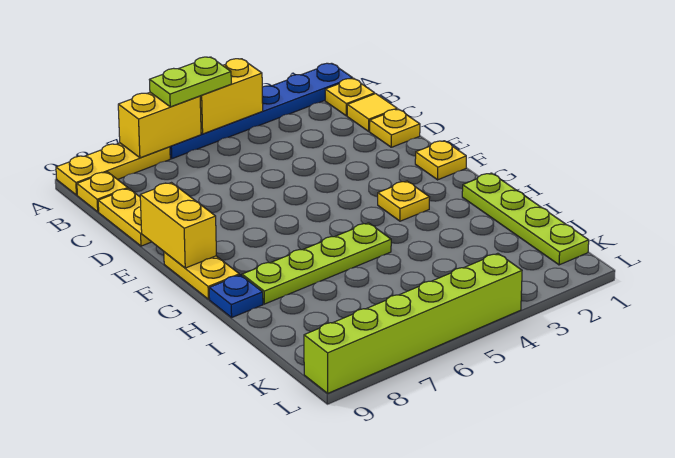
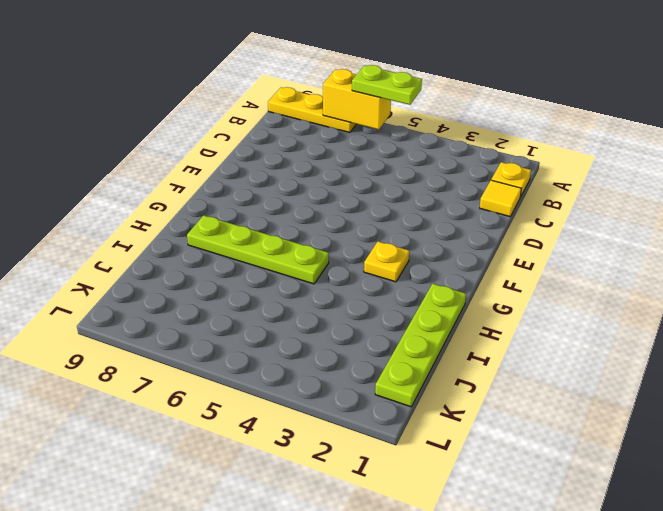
none -> blue 1x6 plate [170,63,353,159]
none -> yellow 1x1 plate [77,172,128,212]
none -> yellow 1x2 plate [98,189,151,246]

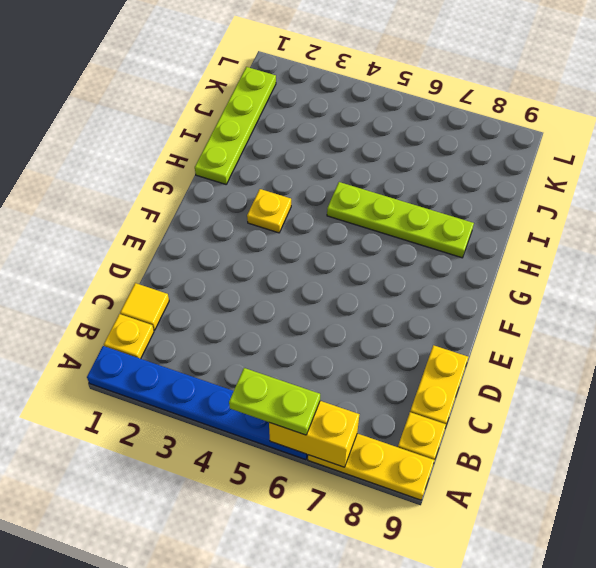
none -> yellow 1x1 plate [370,109,420,147]
none -> yellow 1x1 plate [415,141,466,180]
none -> yellow 1x2 plate [164,252,239,299]

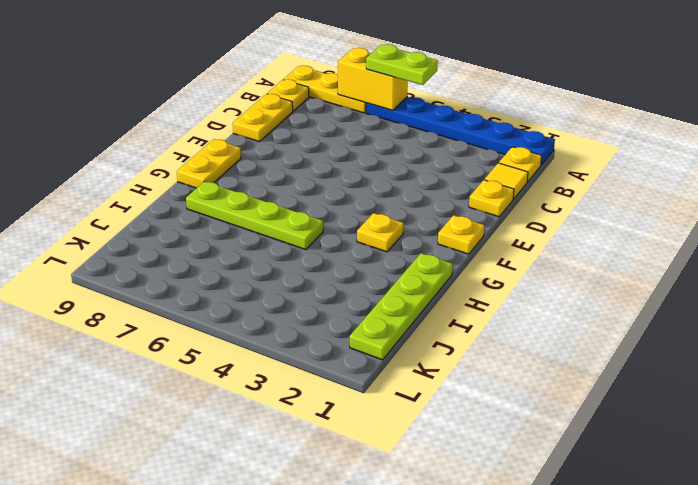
none -> blue 1x1 plate [209,275,263,317]
none -> lime 1x6 brick [304,253,522,393]
none -> yellow 1x2 brick [200,59,263,134]

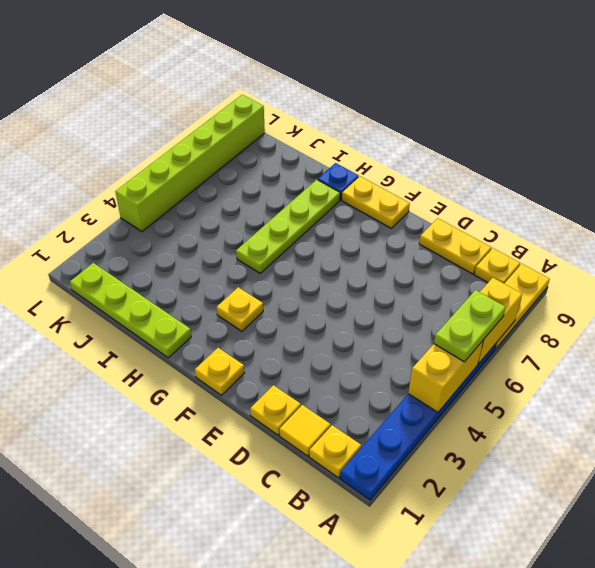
none -> yellow 1x2 brick [140,183,216,268]

